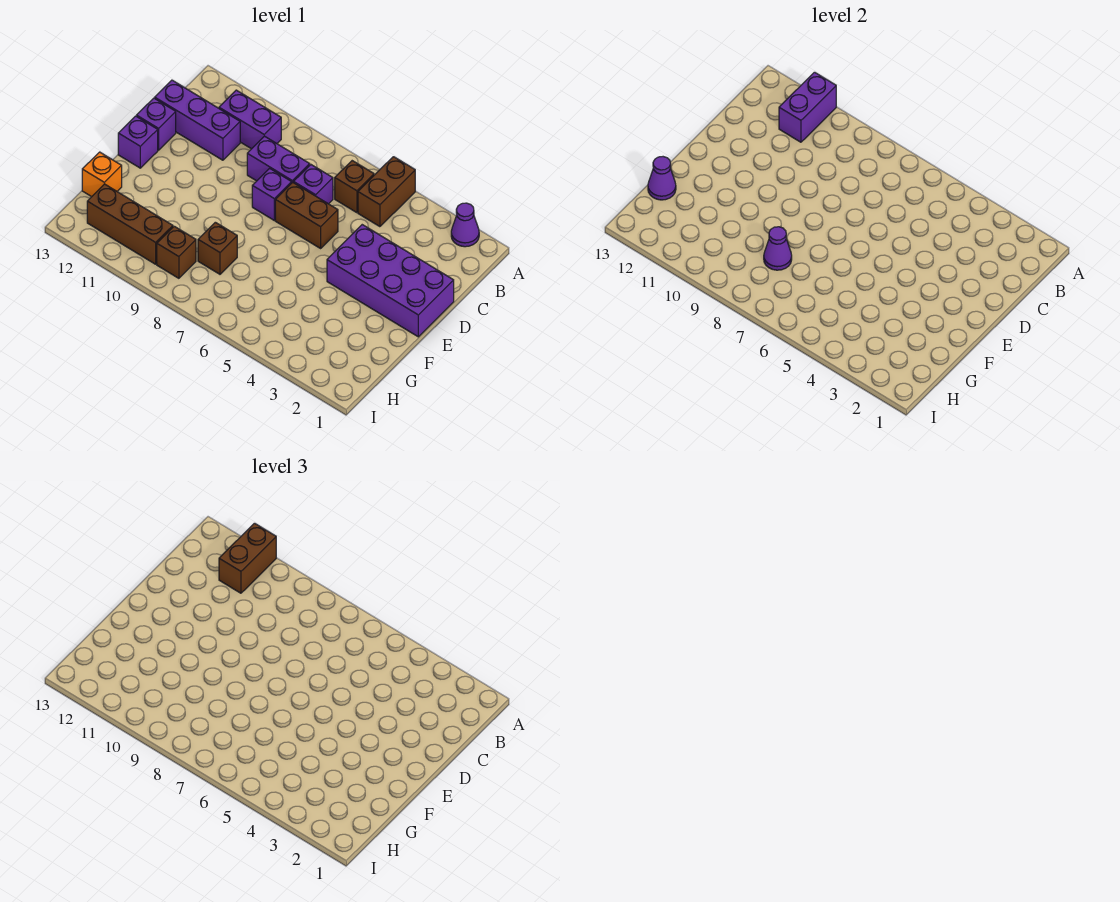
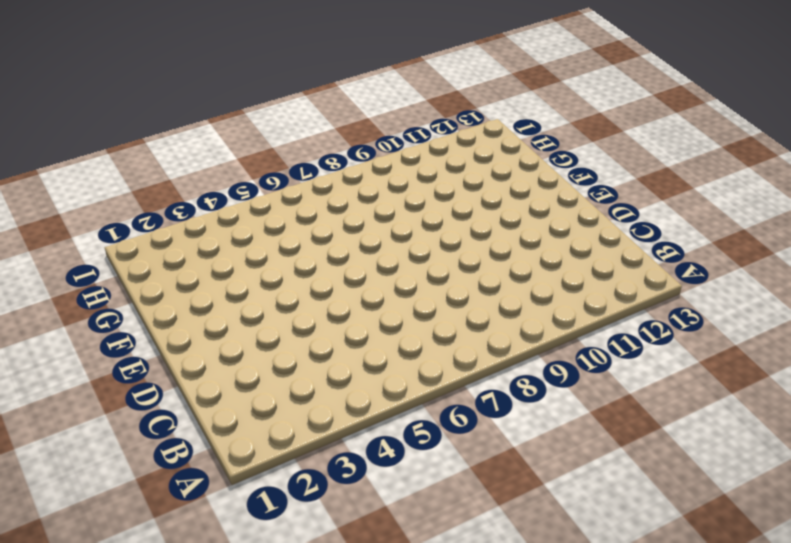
none -> purple 1x1 cone [451,203,479,247]
none -> brown 1x2 brick [358,157,415,227]
none -> brown 1x1 brick [335,161,374,213]

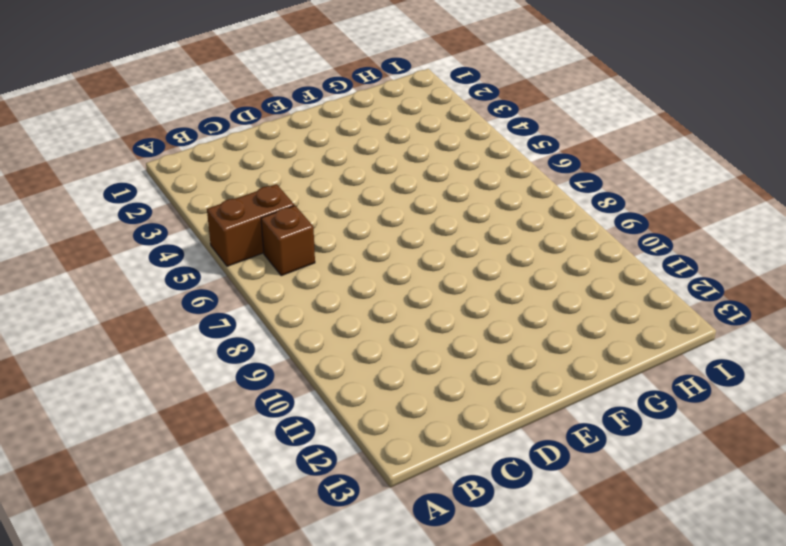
none -> purple 1x1 cone [451,203,479,247]
none -> purple 1x2 brick [219,90,281,149]
none -> purple 1x1 brick [294,165,333,204]

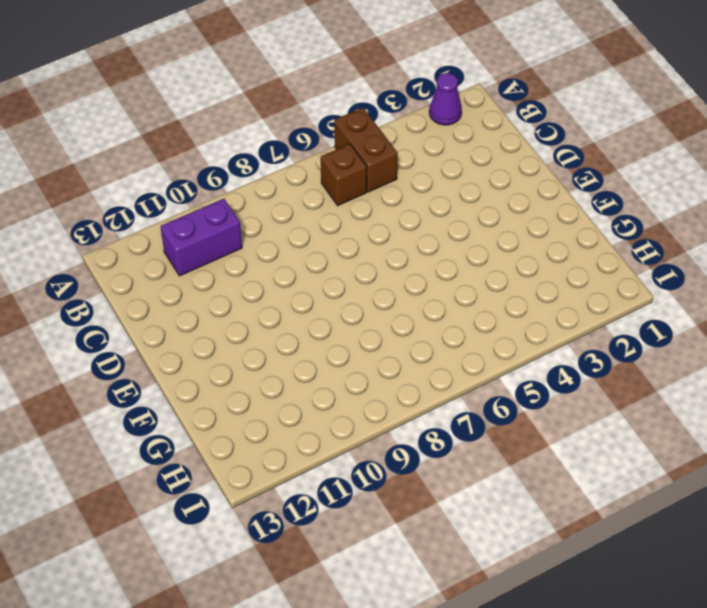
none -> purple 1x1 brick [294,165,333,204]
none -> purple 1x2 brick [247,136,310,183]
none -> purple 1x3 brick [155,80,240,160]

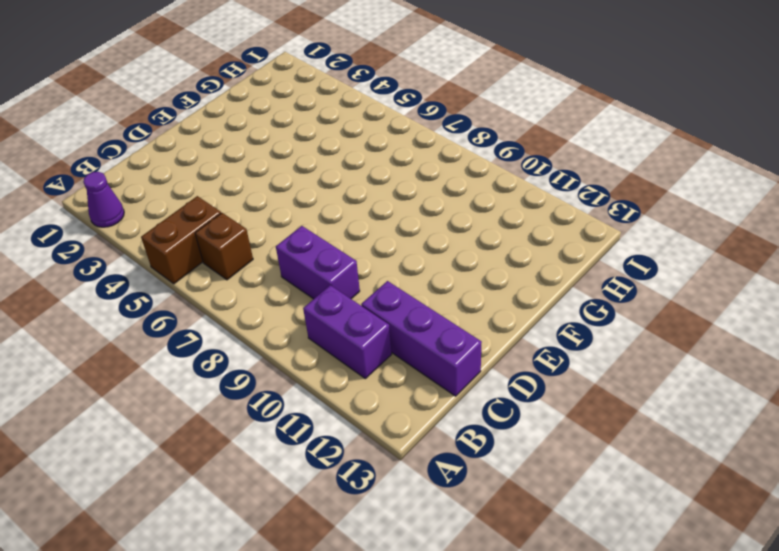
none -> purple 1x1 brick [294,165,333,204]
none -> purple 2x4 brick [327,225,454,337]
none -> brown 1x2 brick [275,182,338,248]

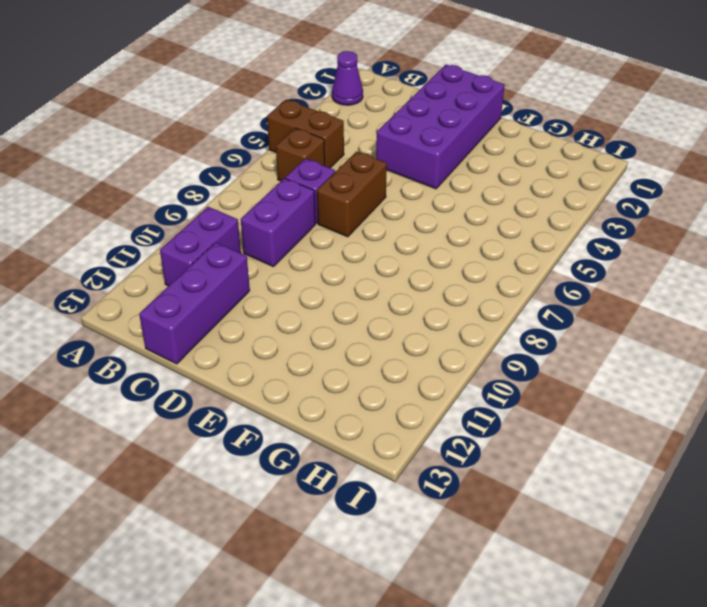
none -> purple 1x1 brick [252,168,292,220]
none -> purple 1x1 brick [137,98,176,150]
none -> purple 1x1 brick [118,116,158,168]

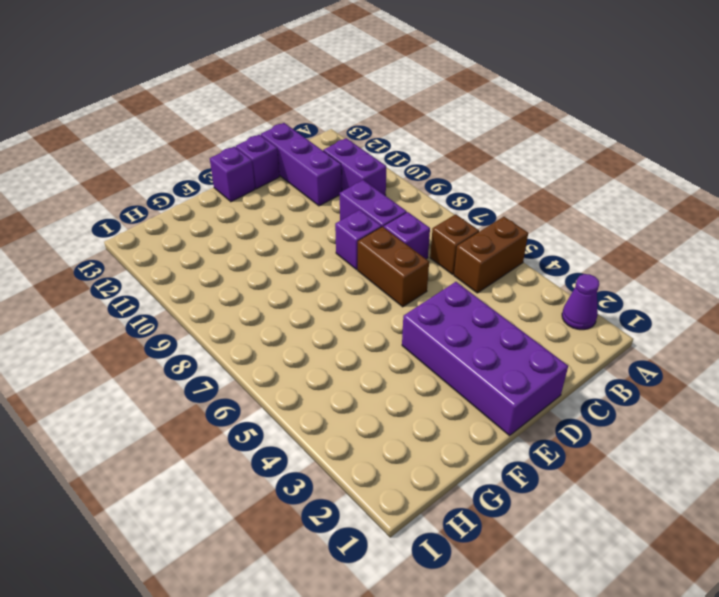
none -> brown 1x1 brick [198,222,237,274]
none -> orange 1x1 brick [82,152,122,197]
none -> brown 1x1 brick [157,226,196,278]

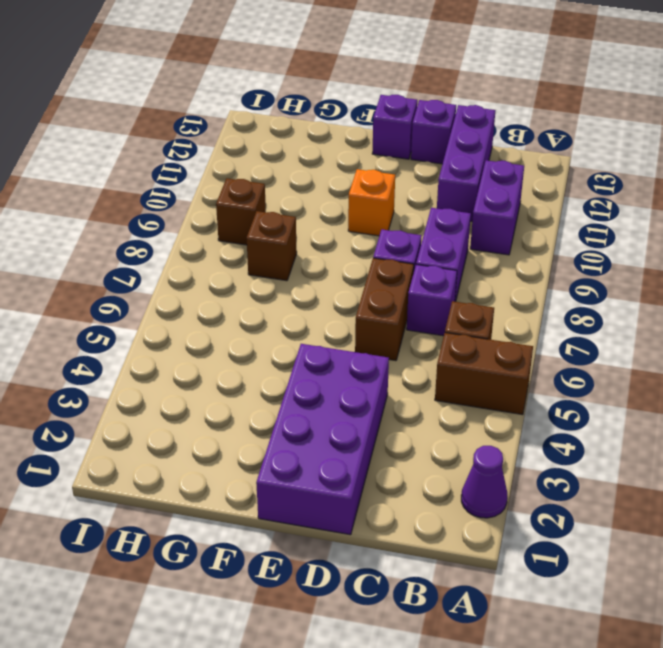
orange 1x1 brick [348,169,395,236] -> orange 1x1 brick moved to [82,152,122,197]
none -> brown 1x3 brick [87,184,173,264]
none -> purple 1x2 brick [779,72,836,142]
none -> purple 1x1 cone [764,227,792,270]

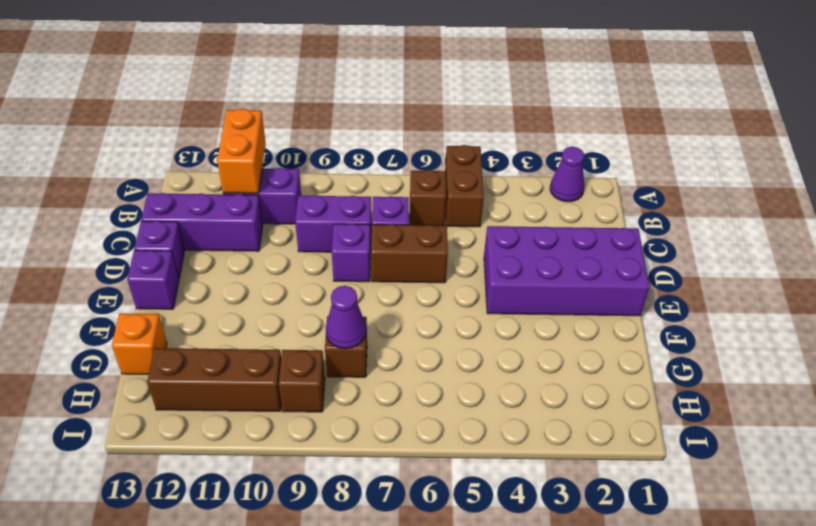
orange 1x2 brick [217,109,266,193] -> purple 1x2 brick [779,72,836,142]
none -> purple 1x1 cone [648,157,676,200]
none -> brown 1x2 brick [219,523,276,593]

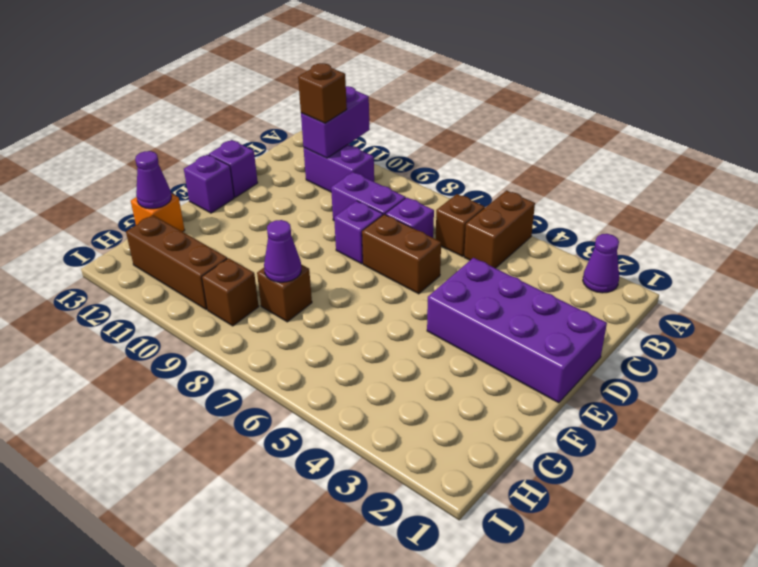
brown 1x1 brick [298,63,347,123] -> brown 1x2 brick [219,523,276,593]
none -> purple 1x3 brick [155,80,240,160]

